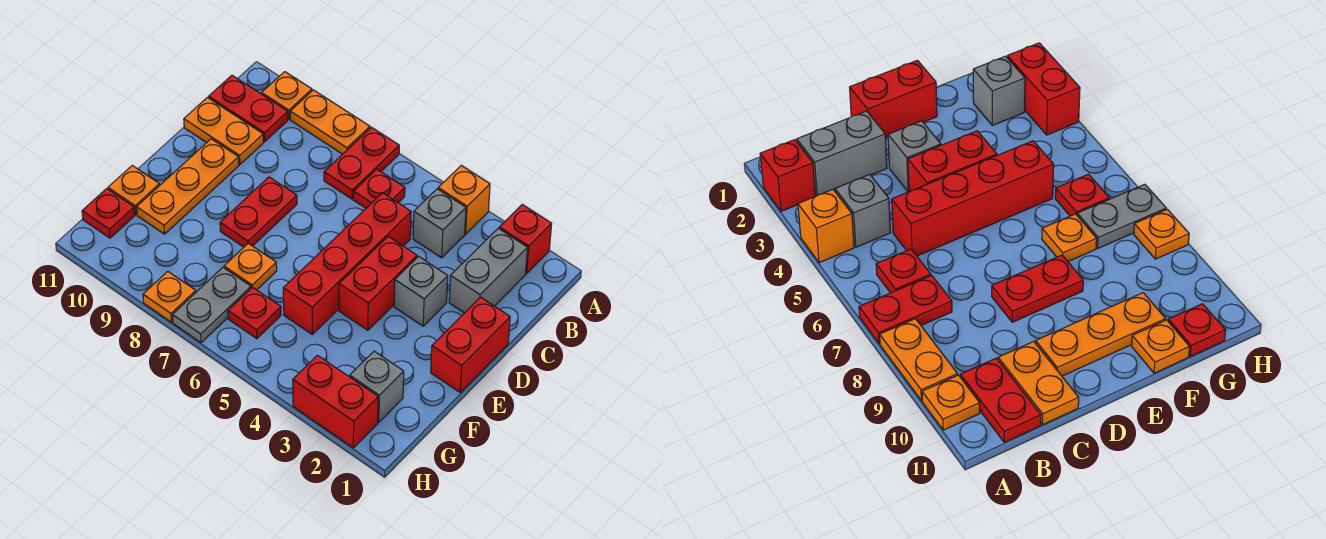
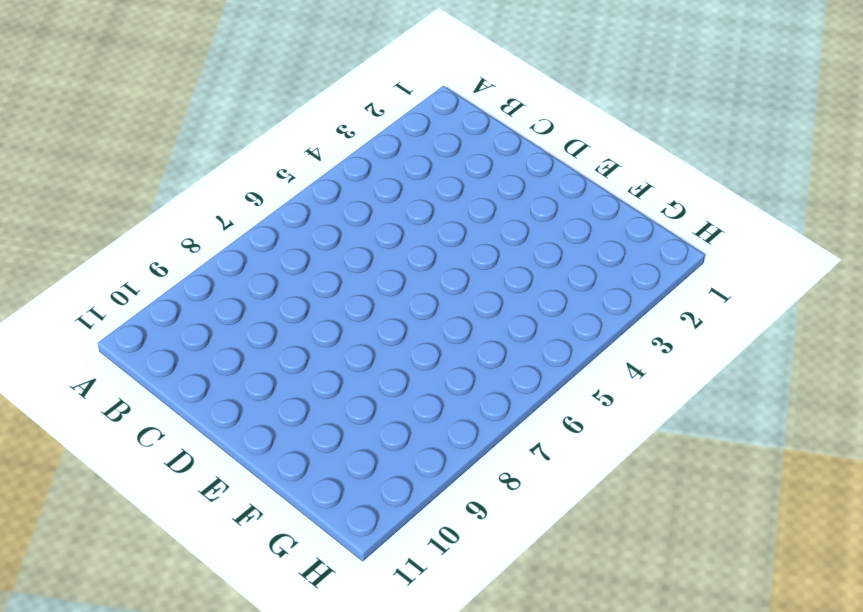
none -> red 1x1 brick [499,205,552,274]
none -> orange 1x1 brick [438,165,490,234]
none -> red 1x2 plate [324,127,399,199]

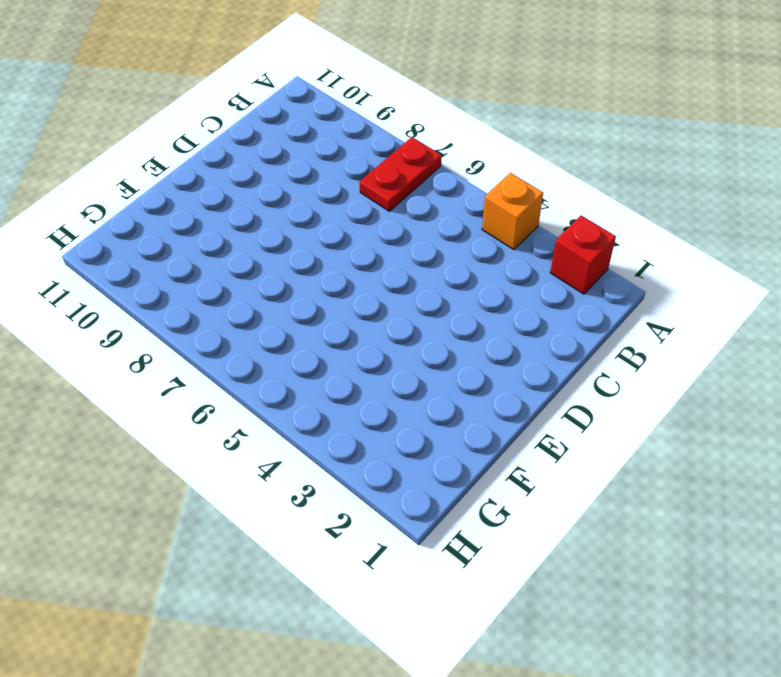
none -> orange 1x2 plate [290,90,370,154]
none -> orange 1x1 plate [262,72,312,119]
none -> grey 1x2 brick [449,228,528,313]

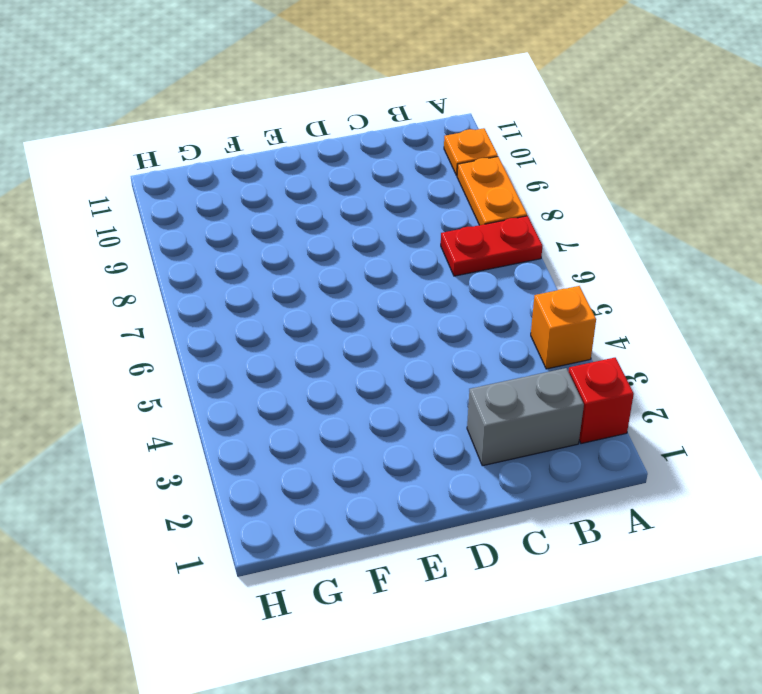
none -> grey 1x1 brick [413,189,466,258]
none -> red 1x1 plate [353,169,405,208]
none -> red 1x2 plate [209,75,288,142]

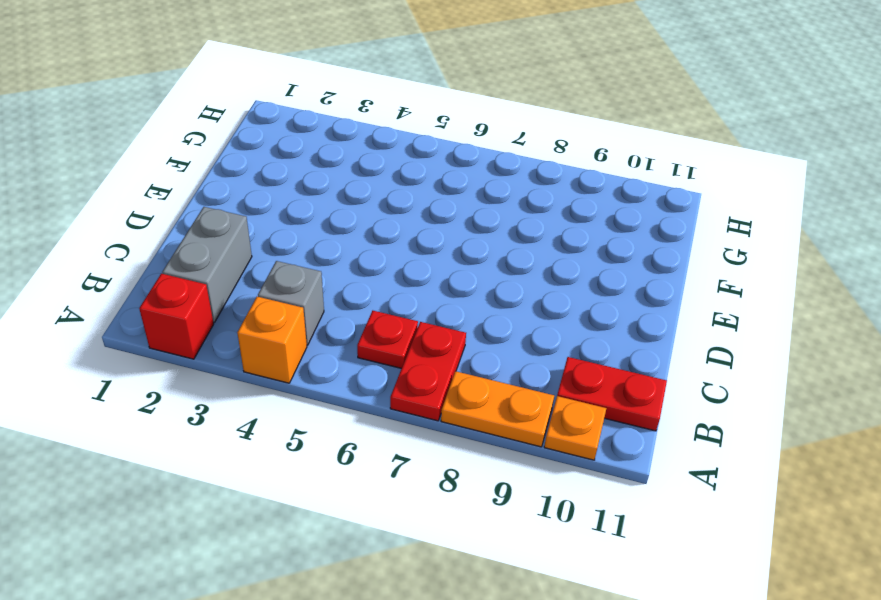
none -> red 1x4 brick [283,193,411,334]
none -> orange 1x2 plate [184,98,263,164]
none -> red 1x2 brick [431,297,510,392]

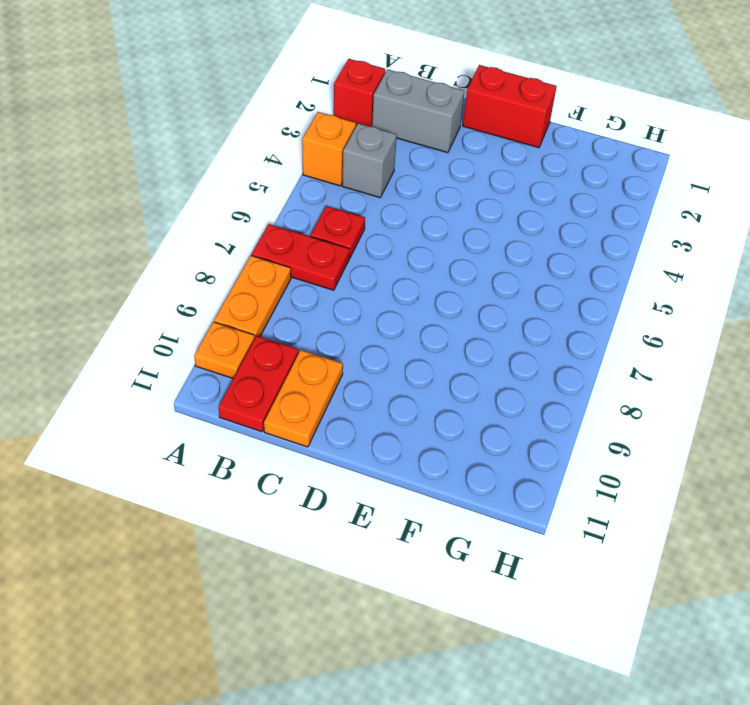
none -> red 1x4 brick [283,193,411,334]
none -> grey 1x1 brick [394,256,448,326]
none -> red 1x2 brick [339,237,417,330]

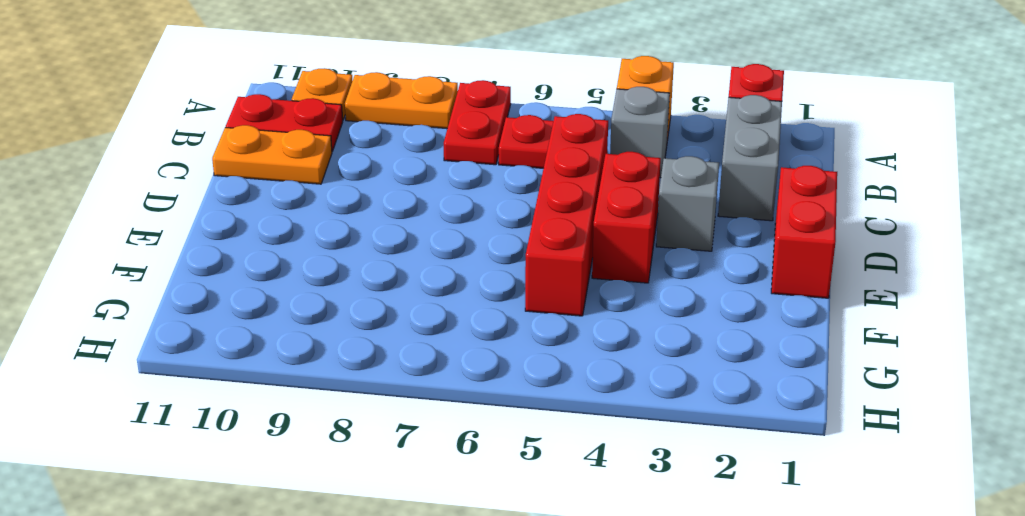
none -> red 1x2 plate [220,177,297,247]
none -> orange 1x3 plate [137,139,239,234]
none -> orange 1x1 plate [224,243,277,290]

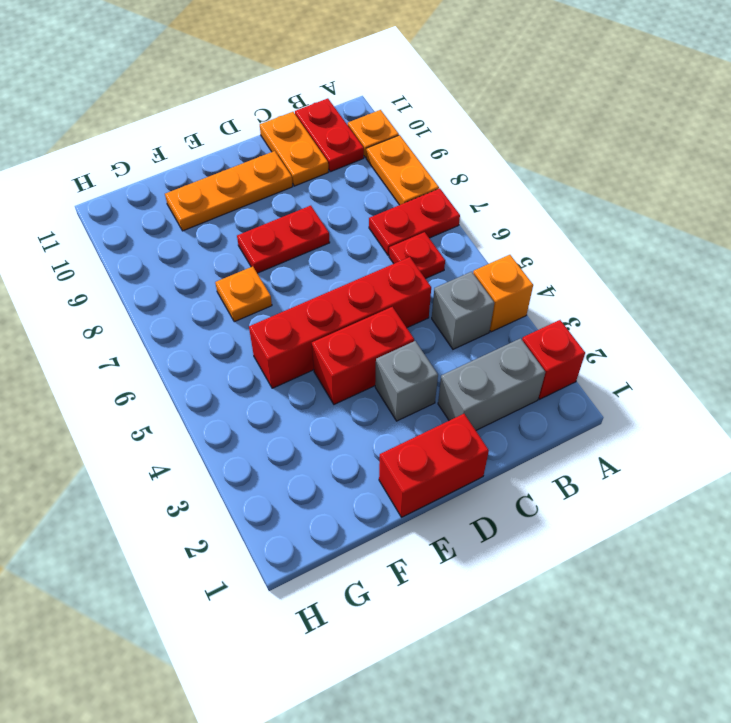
none -> orange 1x1 plate [108,166,160,215]
none -> grey 1x1 brick [350,351,404,422]
none -> red 1x1 plate [228,287,281,339]

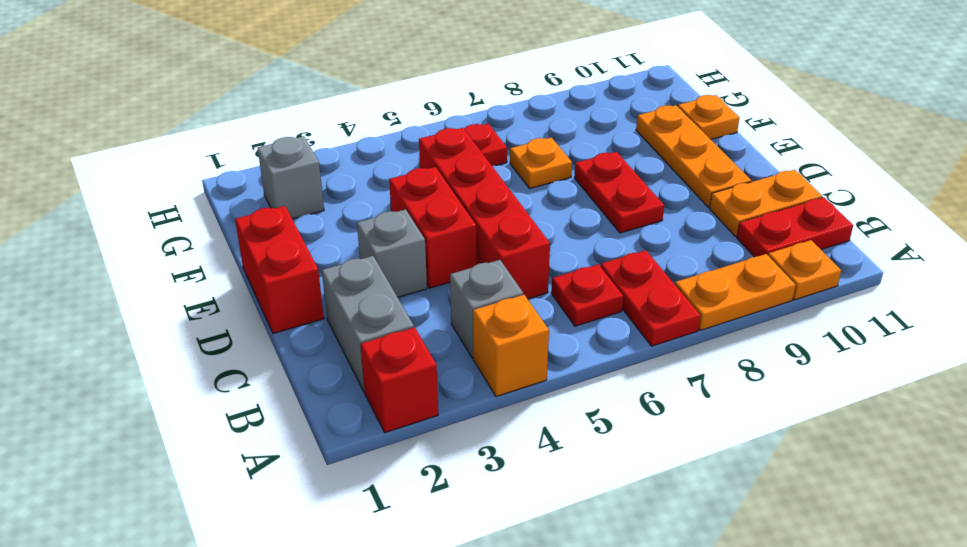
none -> grey 1x2 plate [173,267,251,343]
none -> red 1x1 plate [82,189,135,238]
none -> red 1x2 brick [293,355,378,448]

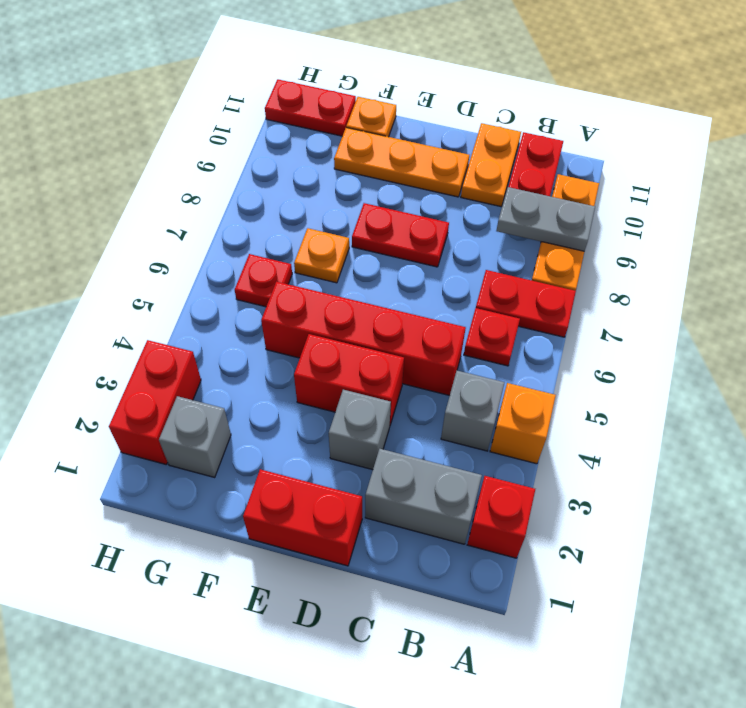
grey 1x2 plate [496,187,595,251] -> grey 1x2 plate moved to [173,267,251,343]
red 1x2 plate [265,79,356,136] -> red 1x1 plate [82,189,135,238]
none -> orange 1x1 plate [143,271,196,322]

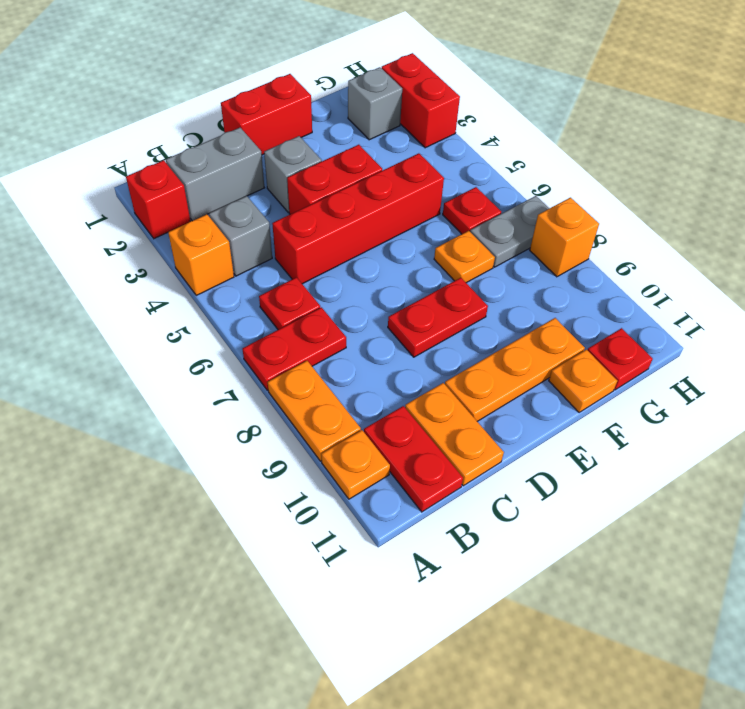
orange 1x1 brick [530,198,599,277] -> orange 1x1 plate [143,271,196,322]

